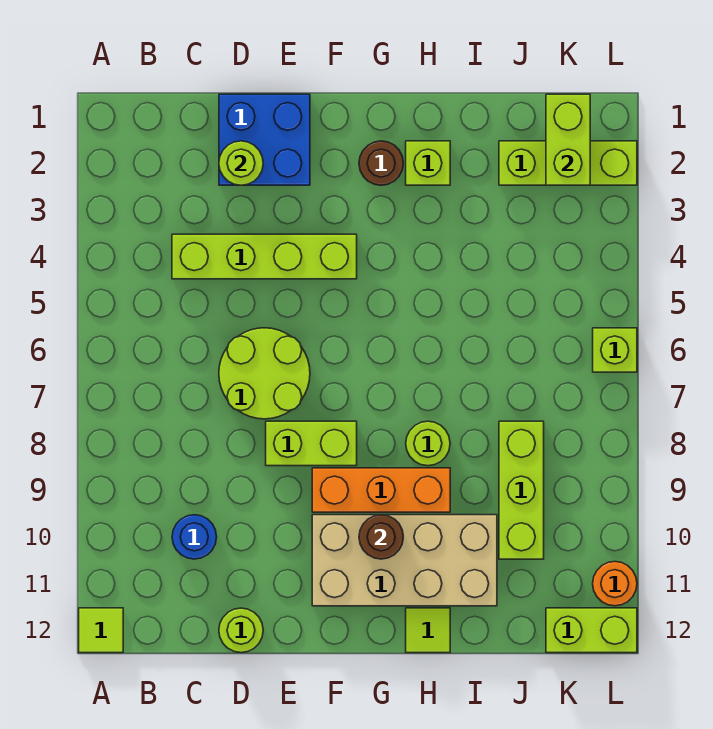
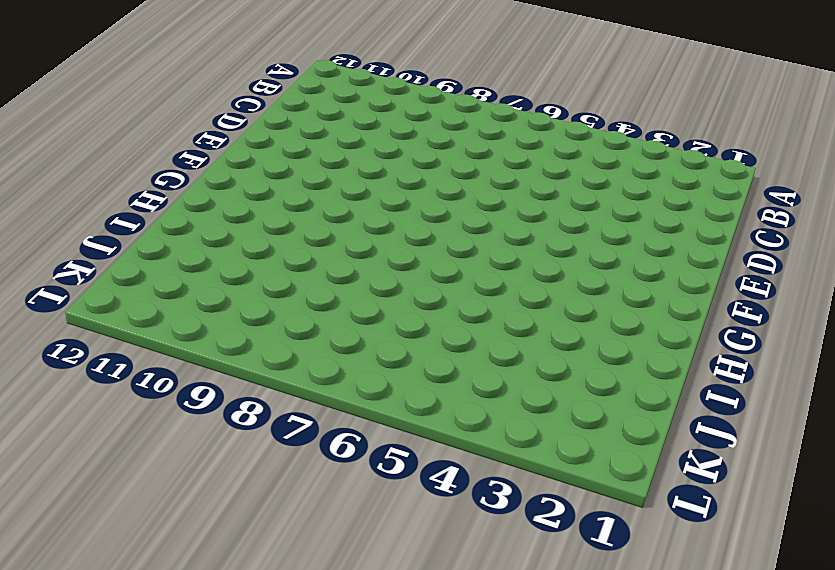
none -> lime 1x1 tile [79,608,123,653]
none -> lime 1x4 brick [172,234,357,279]
none -> blue 1x1 round brick [172,515,217,559]

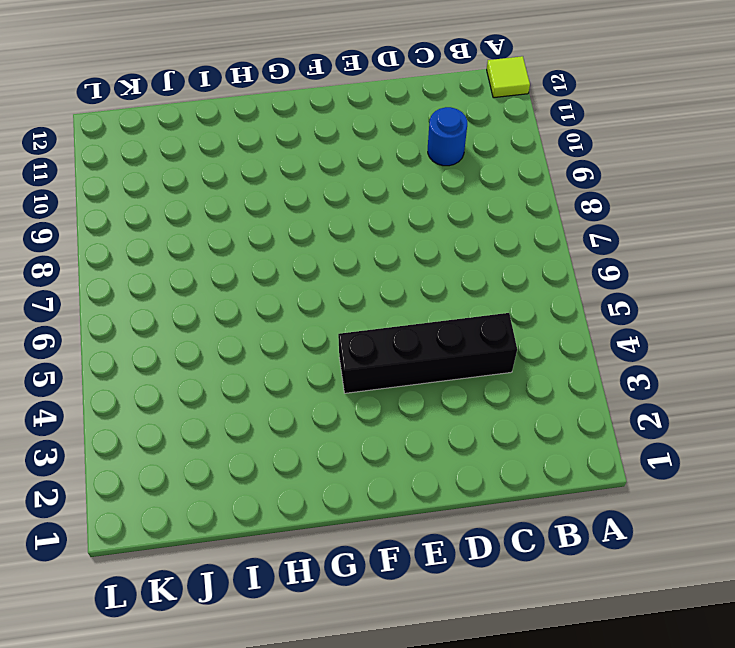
black 1x4 brick [338,313,517,393] -> lime 1x4 brick [172,234,357,279]
none -> blue 2x2 brick [219,94,310,185]
none -> lime 2x2 round brick [219,328,310,419]
none -> lime 1x1 round brick [219,608,263,653]

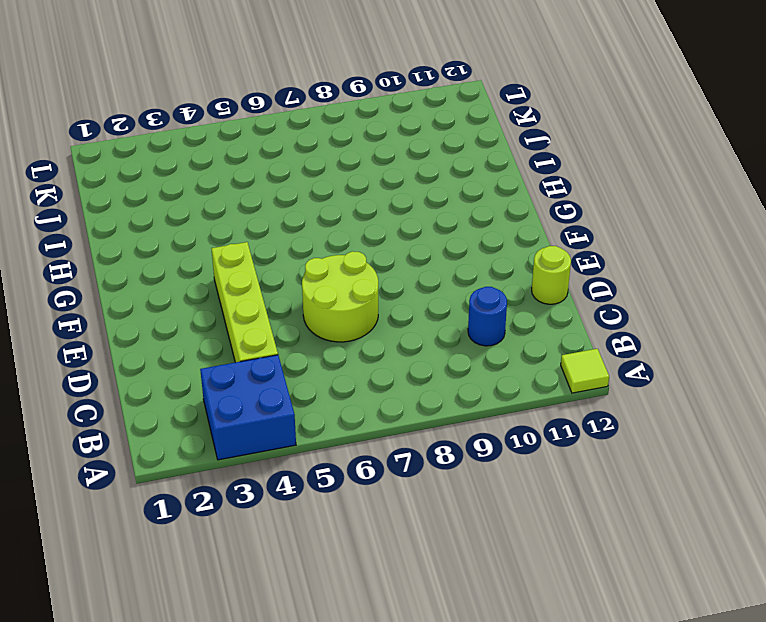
blue 2x2 brick [200,355,296,460] -> blue 2x2 brick moved to [219,94,310,185]
none -> lime 1x2 brick [266,421,357,466]
none -> orange 1x3 brick [312,468,450,512]
none -> tan 2x4 brick [312,515,497,606]

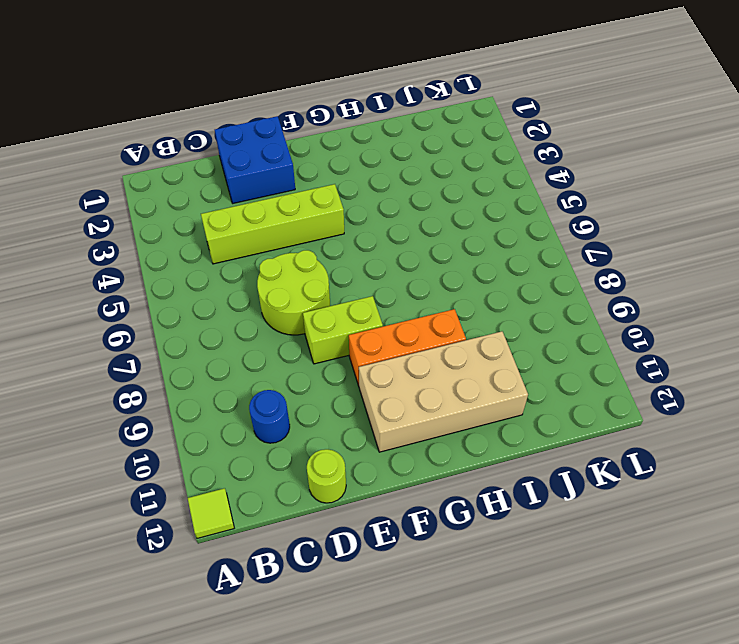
none -> brown 1x1 round brick [359,141,403,185]
none -> lime 1x1 brick [406,141,450,185]
none -> lime 1x1 round brick [406,421,450,466]

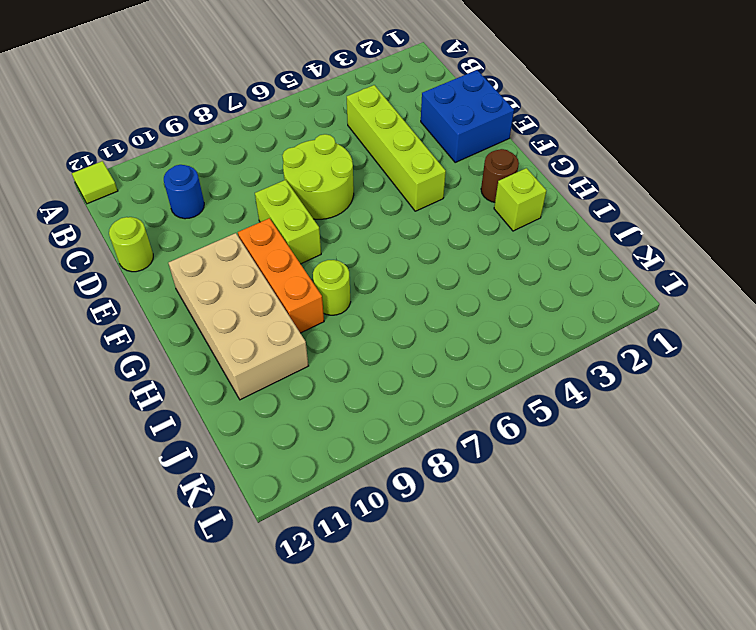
none -> lime 1x1 tile [406,608,450,653]
none -> lime 1x3 brick [499,141,637,185]
none -> lime 1x3 brick [499,421,544,559]

